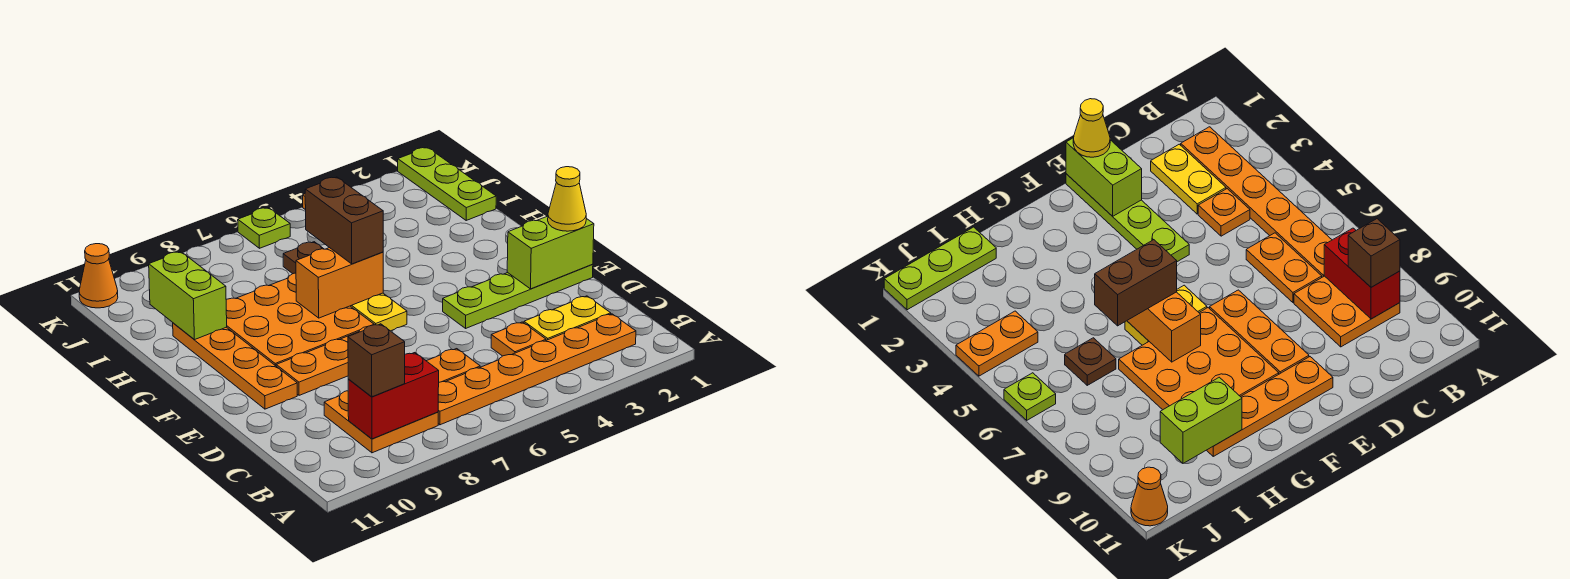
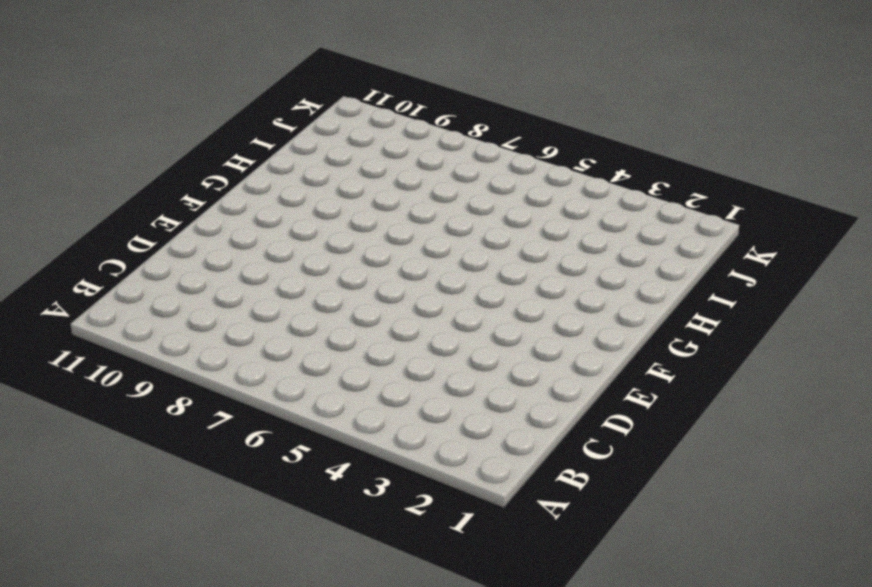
none -> orange 1x6 plate [438,314,636,425]
none -> orange 2x2 plate [324,391,438,453]
none -> yellow 1x2 plate [524,296,611,340]

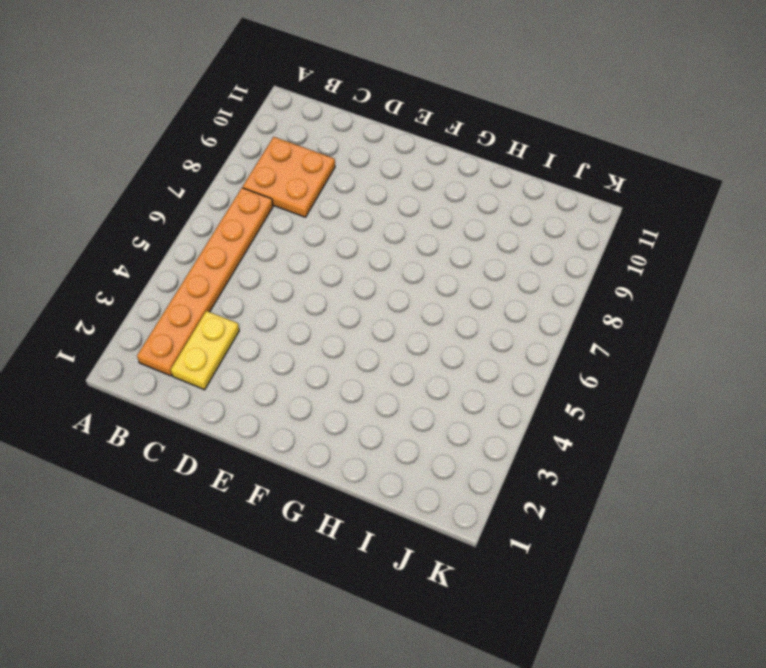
none -> orange 1x1 plate [491,322,546,356]
none -> orange 1x2 plate [427,349,480,382]
none -> lime 1x4 plate [443,264,593,328]

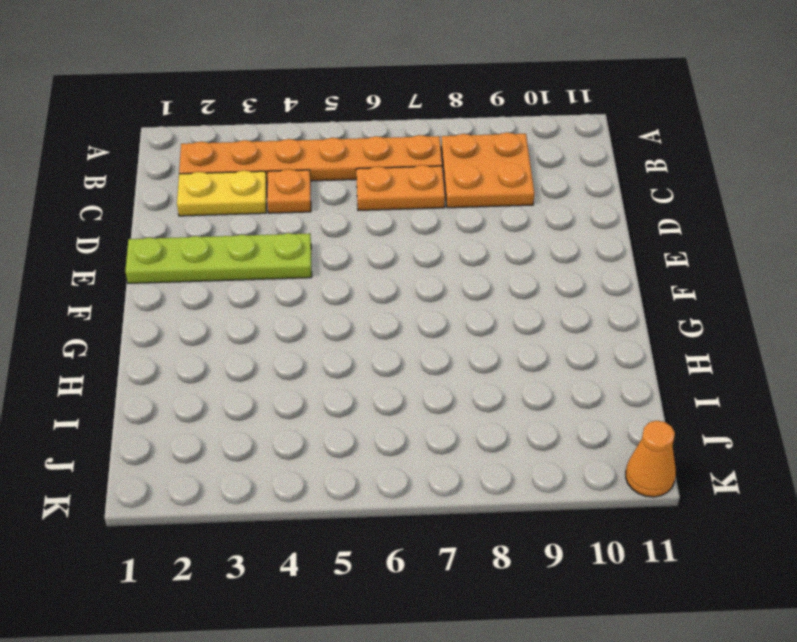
none -> orange 1x3 plate [276,327,367,395]
none -> orange 1x4 plate [173,323,297,409]
none -> yellow 1x2 plate [351,293,407,331]

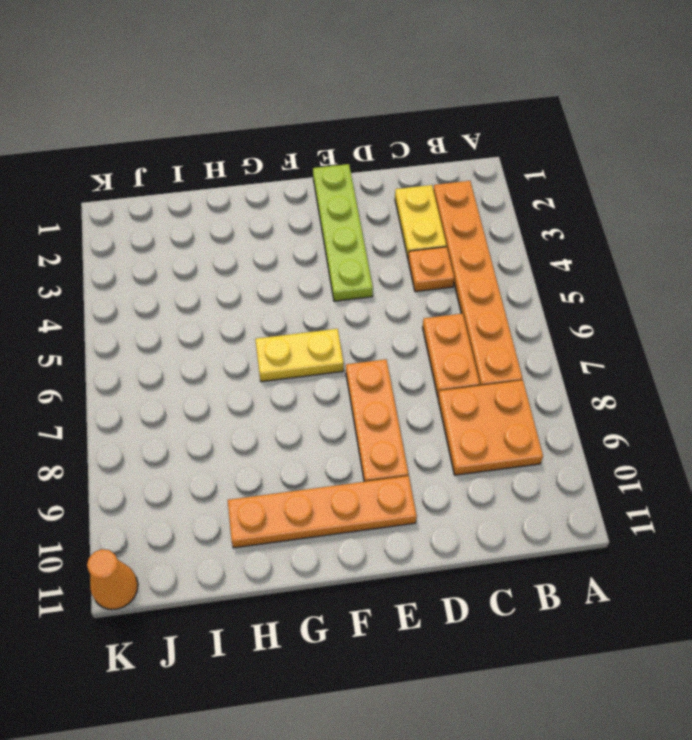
none -> orange 3x3 plate [226,273,374,366]
none -> lime 1x3 plate [398,148,496,220]
none -> brown 1x1 plate [283,242,323,274]

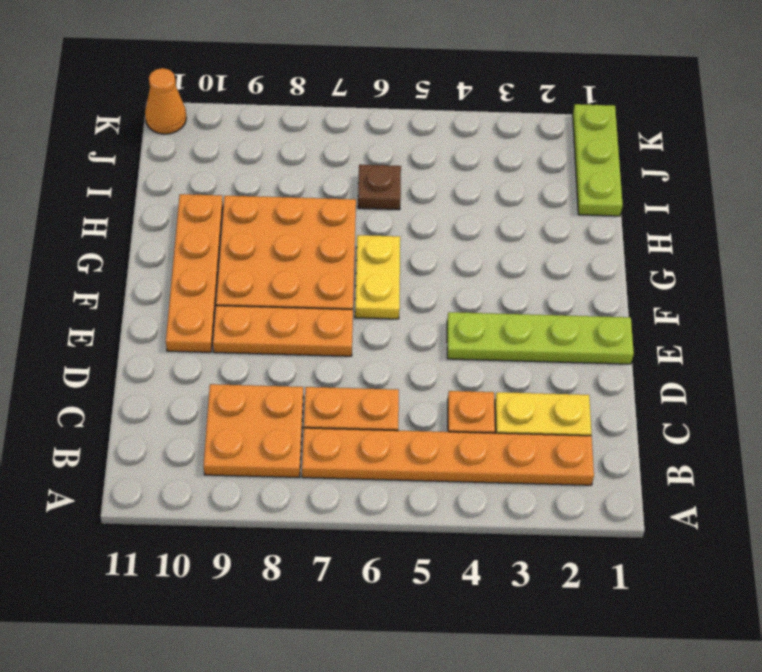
none -> orange 1x2 plate [956,311,1038,376]
none -> lime 1x1 plate [238,208,290,248]
none -> red 1x2 brick [348,353,439,439]

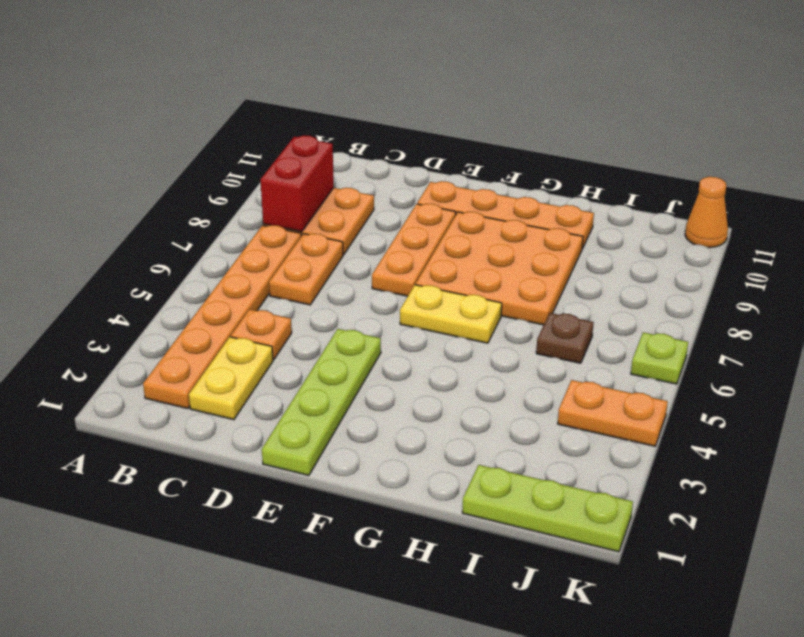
none -> lime 1x2 brick [507,216,594,289]
none -> orange 1x2 brick [296,248,383,318]
none -> lime 1x2 brick [149,252,227,340]

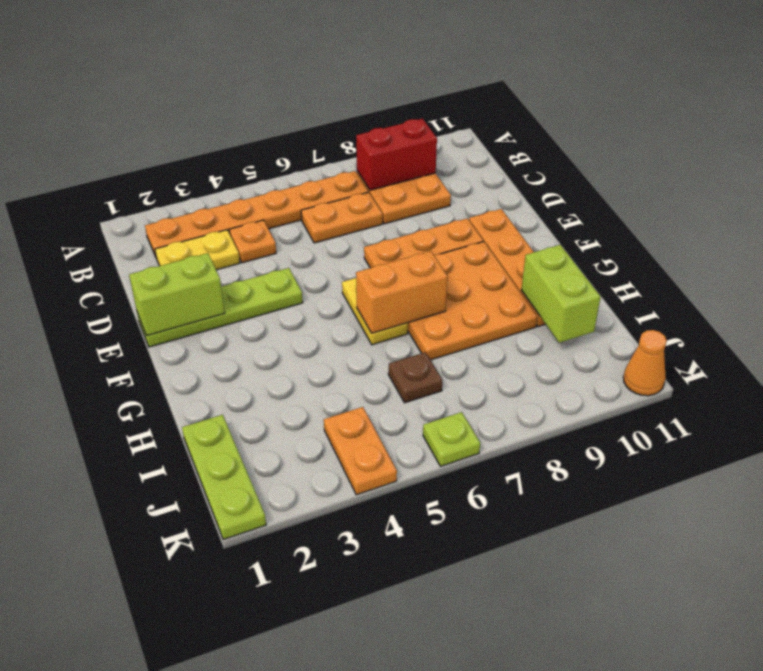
none -> brown 1x1 brick [348,324,405,397]
none -> yellow 1x1 cone [548,167,586,231]
none -> brown 1x2 brick [305,177,383,264]

